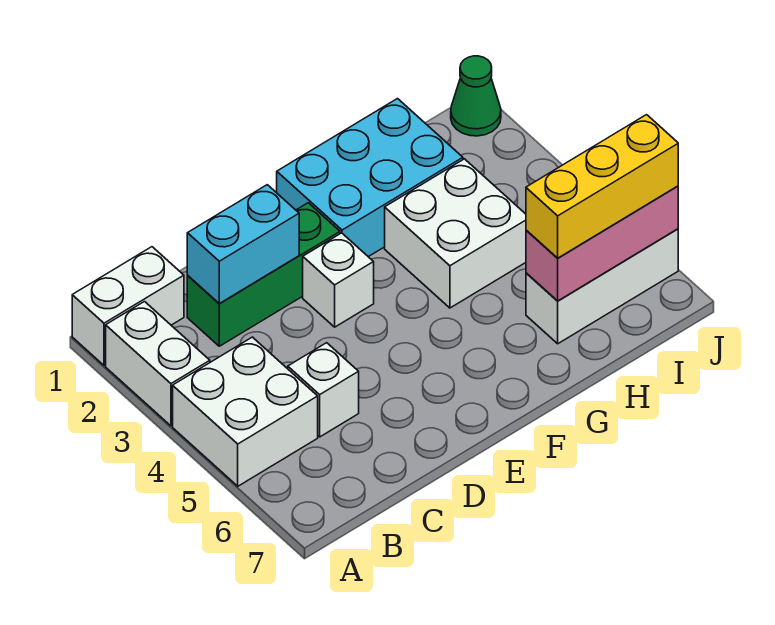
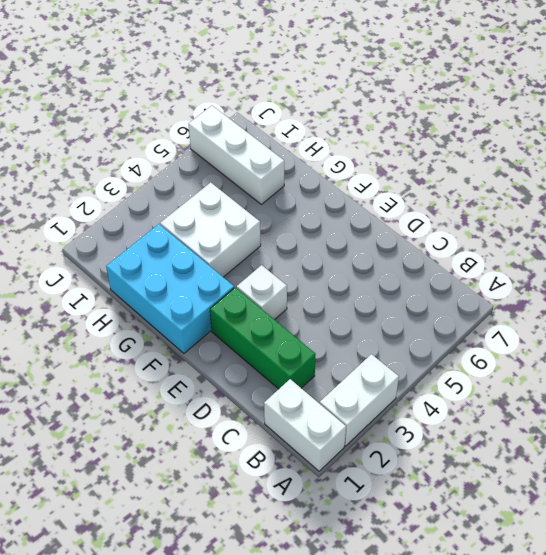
none -> white 2x2 brick [173,337,318,486]
none -> white 1x1 brick [288,343,359,437]
none -> green 1x1 cone [451,56,501,136]

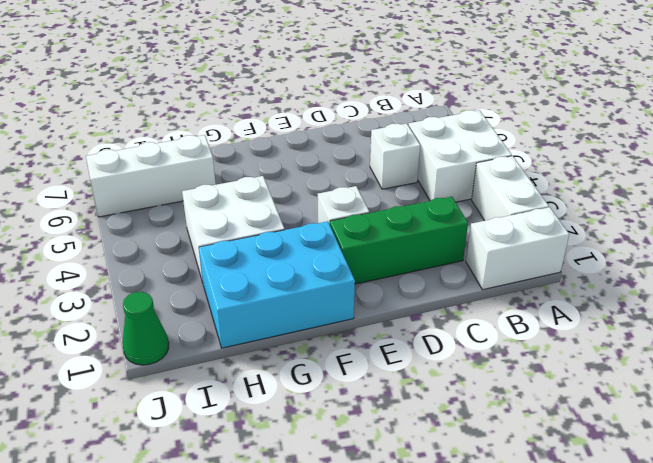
none -> cyan 1x2 brick [187,185,299,303]
none -> pink 1x3 brick [526,186,678,301]
none -> yellow 1x3 brick [526,115,678,258]

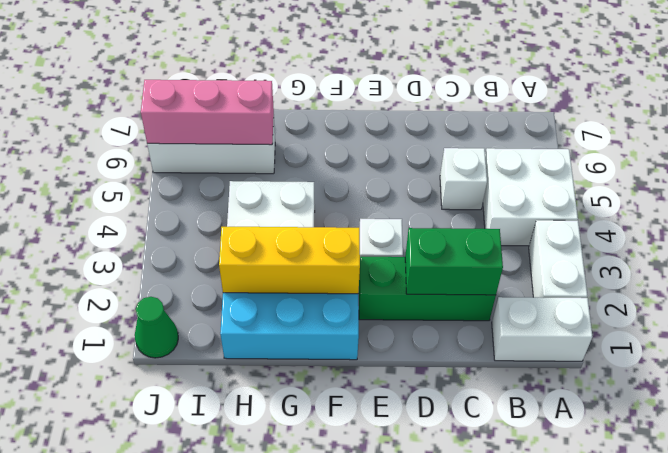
green 1x2 brick [405,228,503,295] -> cyan 1x2 brick [187,185,299,303]
yellow 1x3 brick [219,227,360,294] -> yellow 1x3 brick moved to [526,115,678,258]

